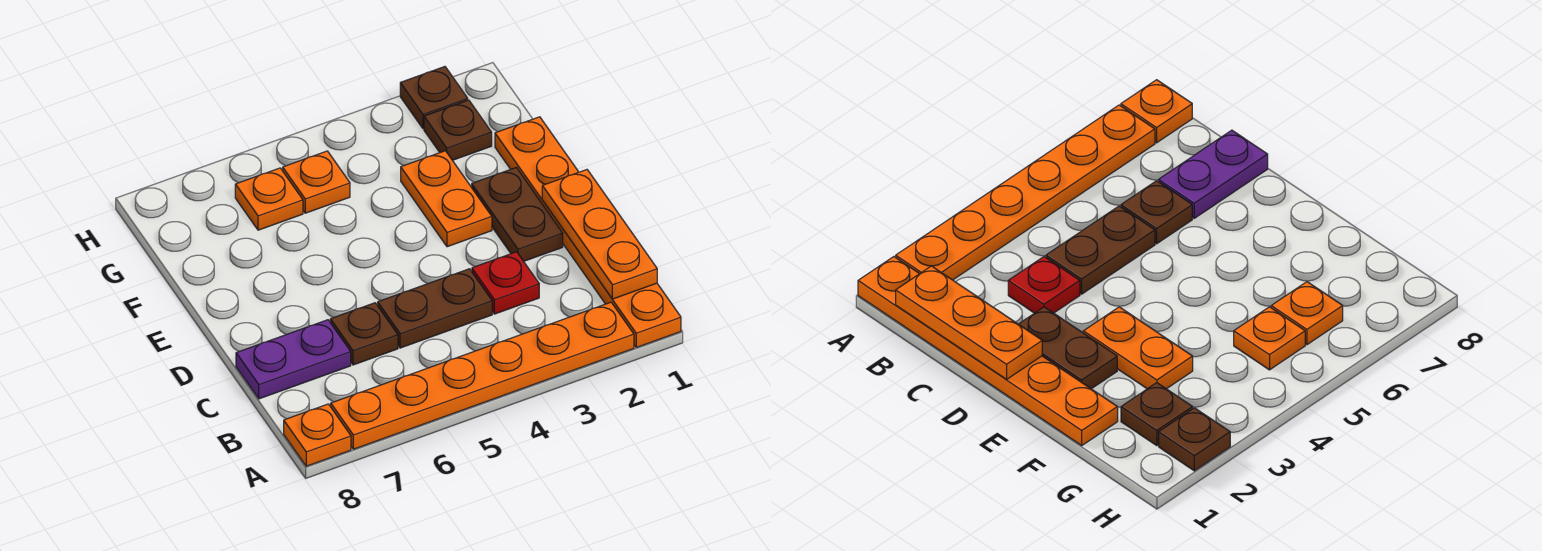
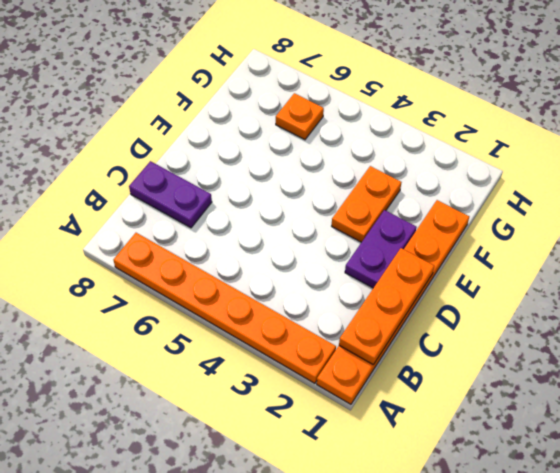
purple 1x2 plate [345,210,417,288] -> brown 1x2 plate [472,168,563,261]
none -> orange 1x1 plate [284,404,351,466]
none -> red 1x1 plate [472,252,539,314]
none -> brown 1x2 plate [378,269,492,348]

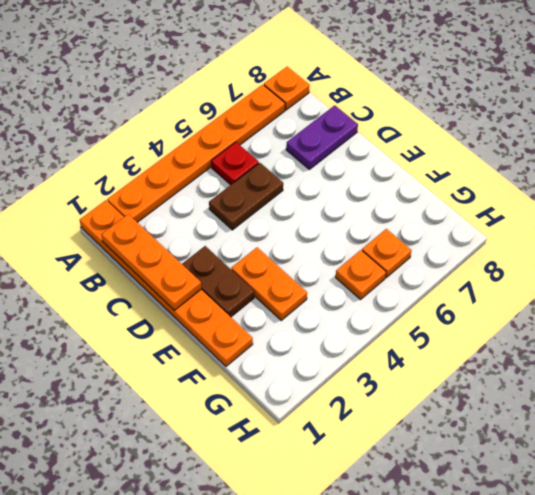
red 1x1 plate [211,142,259,185] -> red 1x1 plate moved to [472,252,539,314]
none -> brown 1x1 plate [330,303,398,365]
none -> brown 1x1 plate [424,100,492,160]
none -> brown 1x1 plate [400,67,468,129]

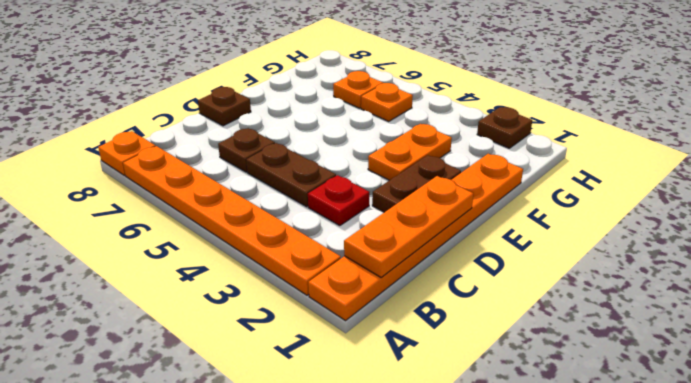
brown 1x1 plate [198,87,251,126] -> brown 1x1 plate moved to [424,100,492,160]
none -> purple 1x2 plate [236,320,351,399]

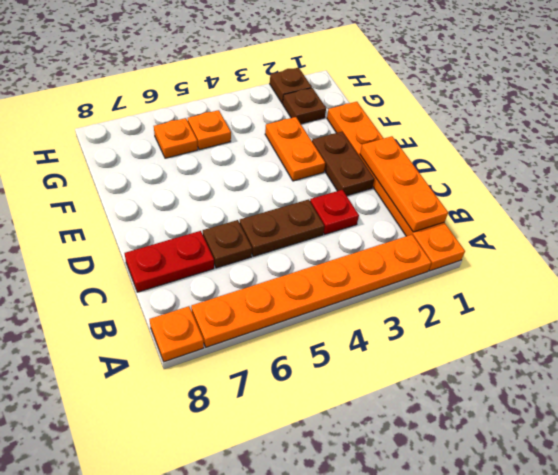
red 1x2 plate [125,231,214,292] -> purple 1x2 plate [236,320,351,399]

